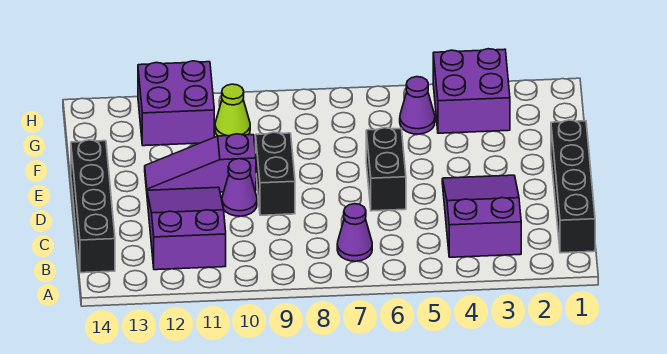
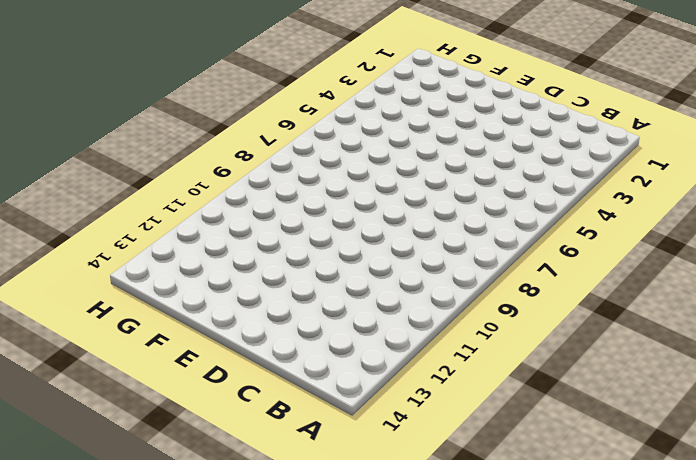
none -> black 1x4 brick [551,120,595,253]
none -> purple 2x3 slope [442,175,521,257]
none -> purple 1x1 cone [337,204,372,261]

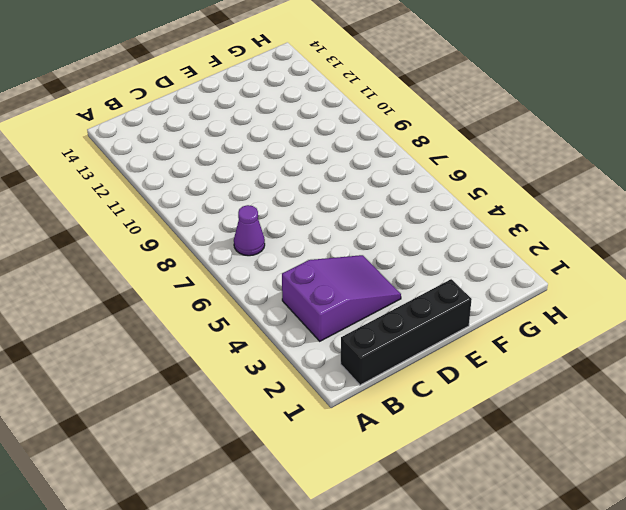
none -> purple 2x3 slope [147,187,226,270]
none -> black 1x4 brick [71,140,115,273]
none -> black 1x2 brick [366,128,406,211]

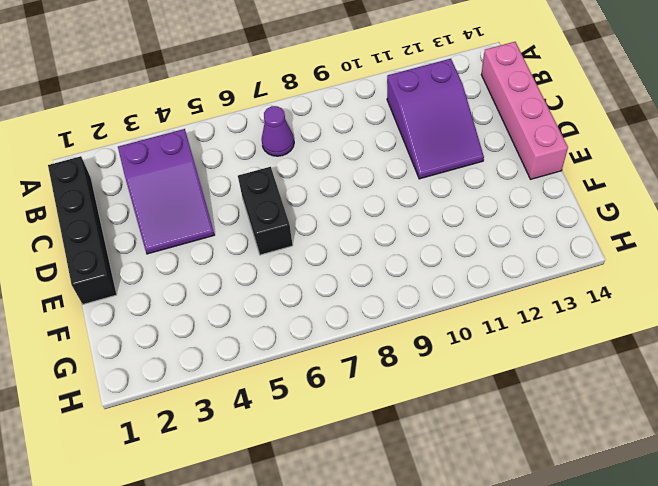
pink 1x4 brick [481,42,568,179] -> black 1x4 brick [71,140,115,273]
none -> black 1x2 brick [256,132,295,215]
none -> purple 1x1 cone [222,159,257,216]
none -> purple 1x3 slope [145,134,256,192]

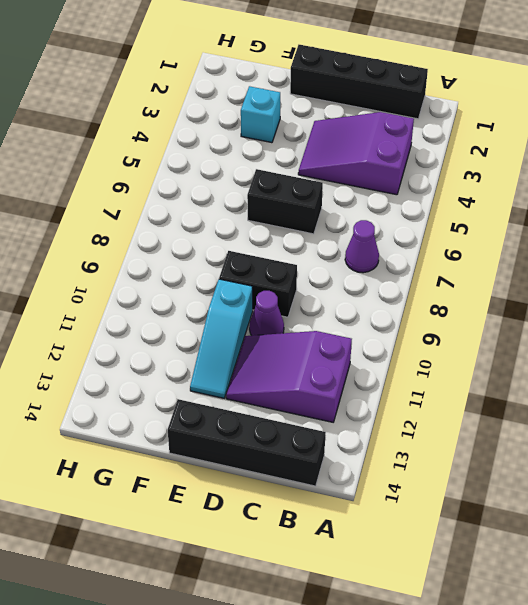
cyan 1x3 slope [190,279,253,398] -> purple 1x3 slope [145,134,256,192]
cyan 1x1 brick [241,86,280,143] -> none
none -> purple 2x2 brick [433,49,510,133]
none -> purple 1x1 cone [400,77,435,134]
none -> lime 1x1 cone [215,84,250,136]

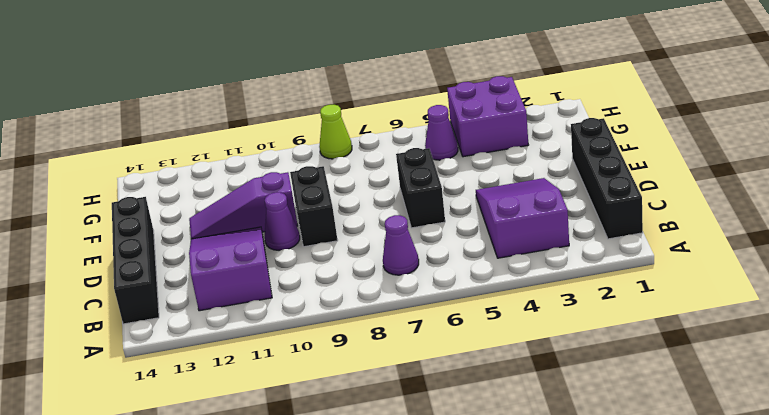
lime 1x1 cone [319,105,352,159] -> lime 1x1 cone moved to [215,84,250,136]
none -> purple 2x2 brick [138,61,214,146]

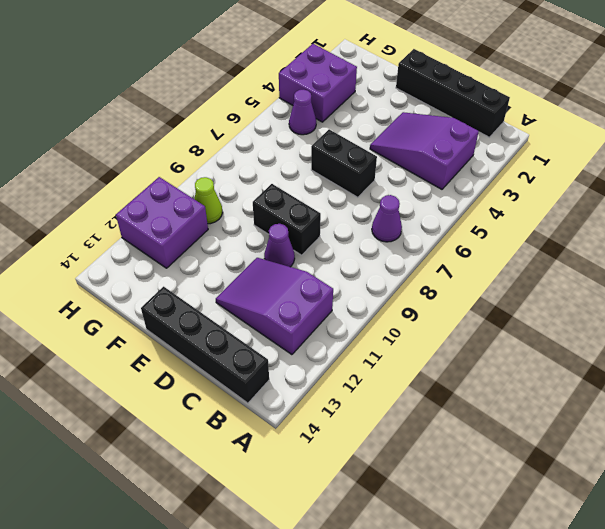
none -> purple 1x3 slope [145,134,256,192]

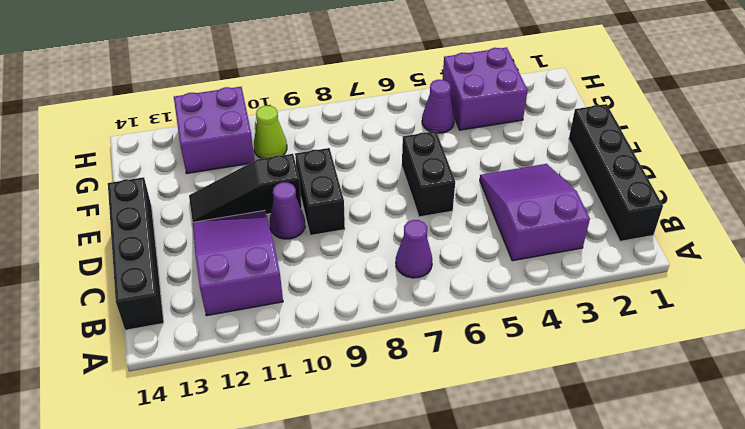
black 1x3 slope [189,154,302,222] -> purple 1x3 slope [145,134,256,192]

